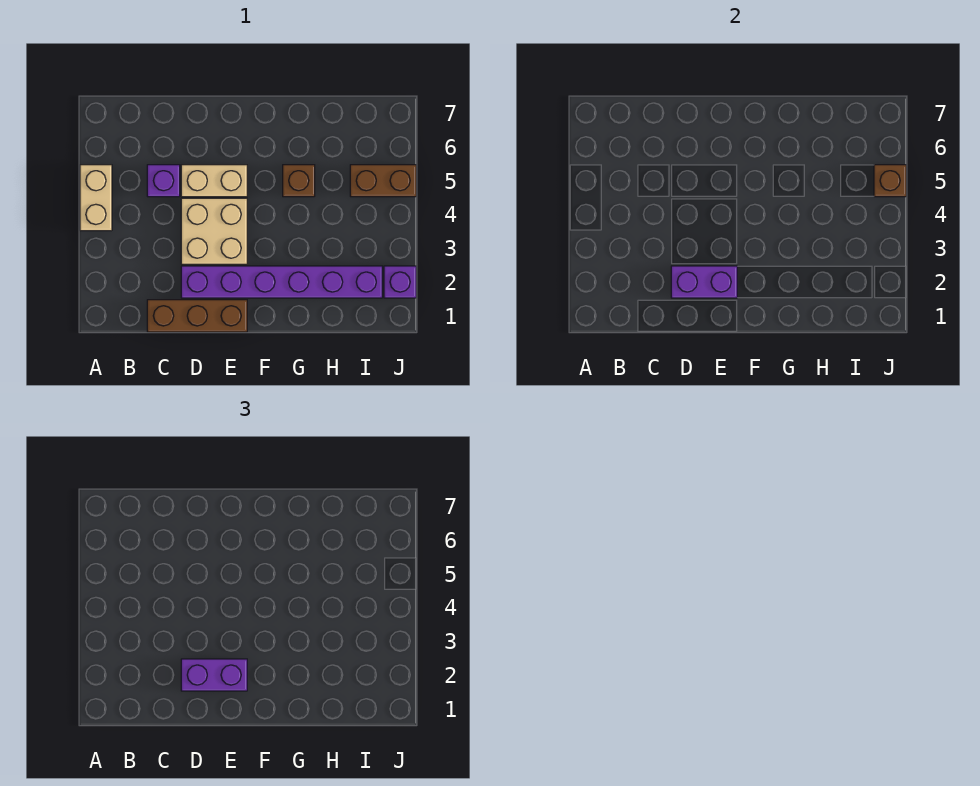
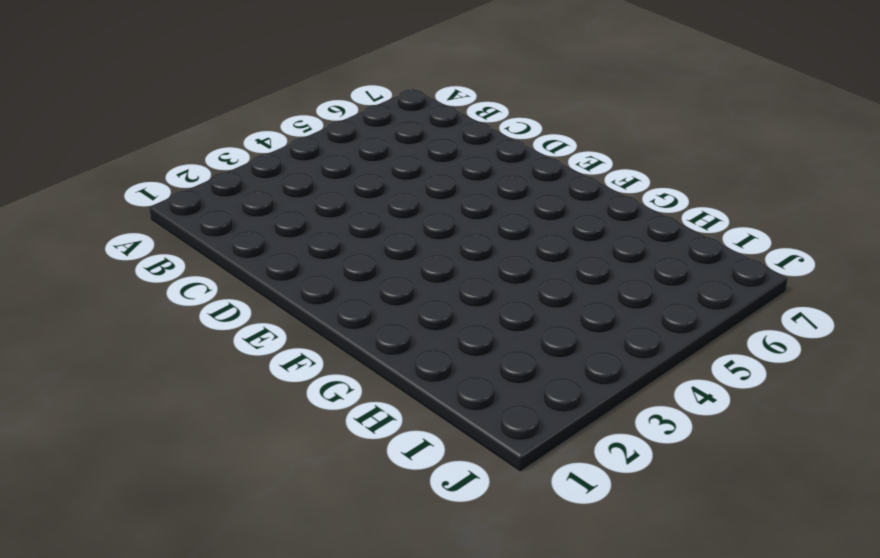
none -> tan 1x2 brick [80,165,112,231]
none -> brown 1x3 brick [147,300,247,332]
none -> purple 1x1 brick [147,165,180,197]

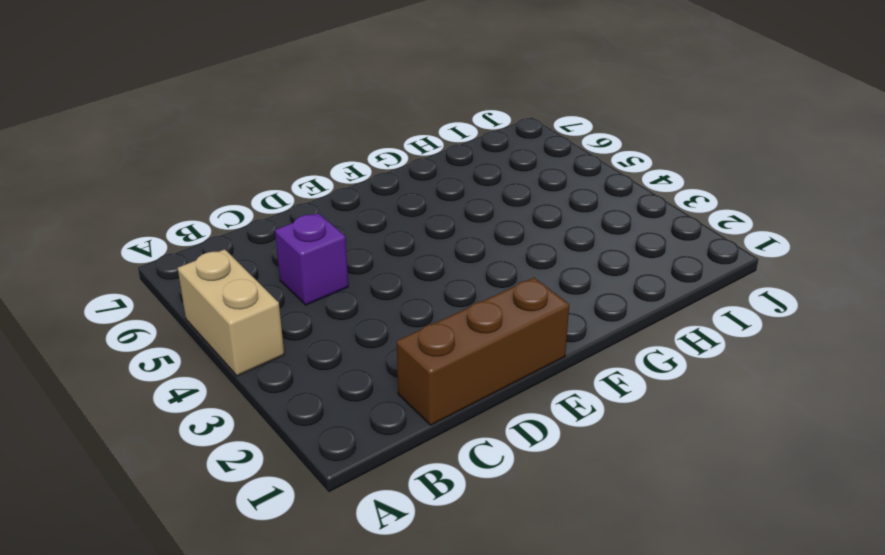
none -> purple 1x6 brick [181,266,382,298]
none -> tan 2x2 brick [181,198,247,264]
none -> tan 1x2 brick [181,165,247,197]

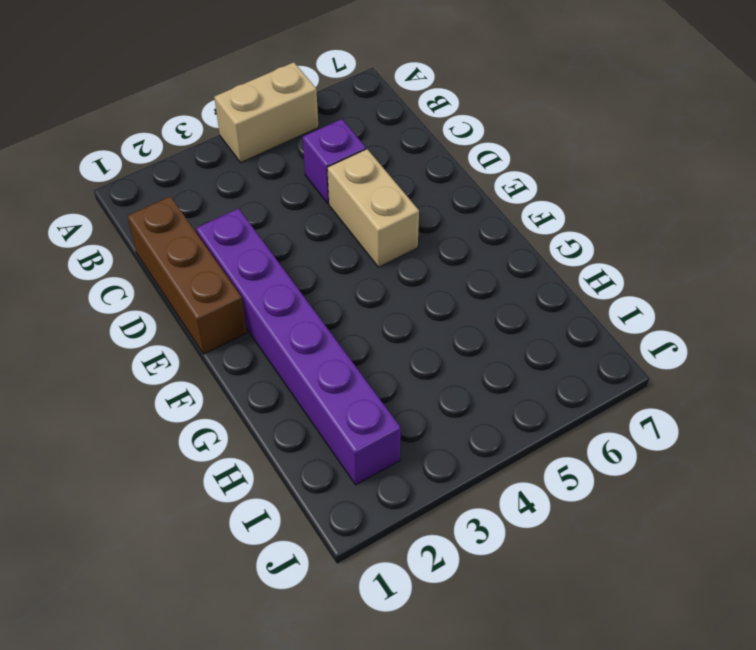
none -> tan 2x2 brick [181,198,247,264]
none -> brown 1x1 brick [283,165,315,197]
none -> brown 1x2 brick [350,165,416,197]

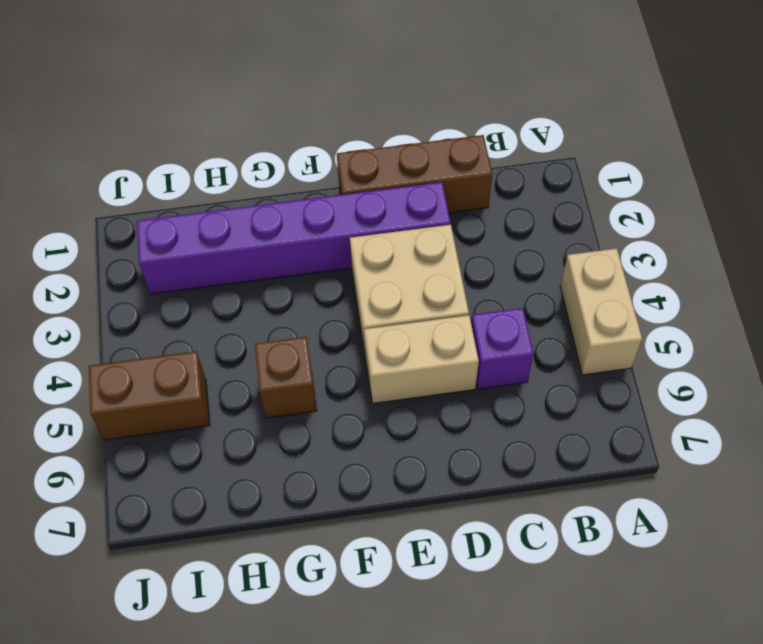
none -> purple 1x1 brick [384,266,416,298]
none -> purple 1x2 brick [671,266,737,298]
none -> brown 1x1 brick [874,165,906,197]

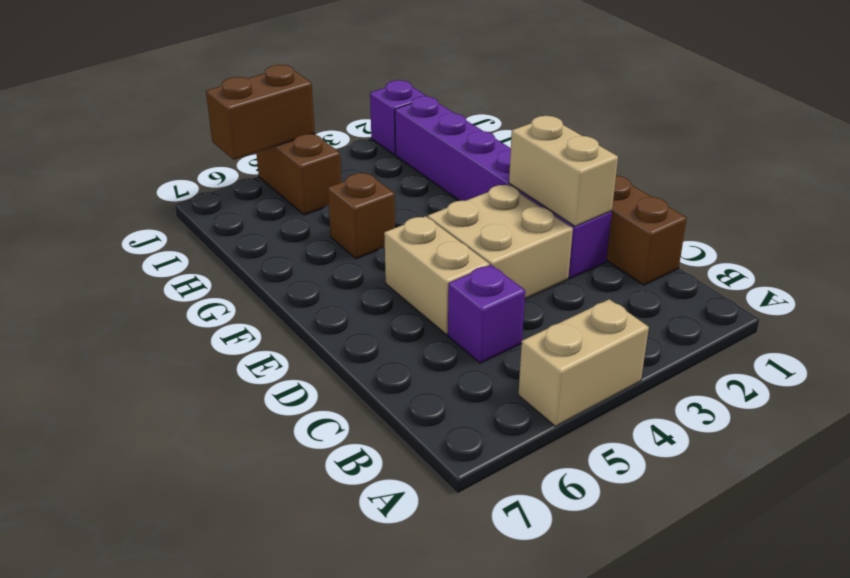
tan 1x2 brick [509,116,618,226] -> purple 1x2 brick [671,266,737,298]
brown 1x2 brick [206,65,315,160] -> brown 1x1 brick [874,165,906,197]
none -> purple 1x2 brick [181,659,247,691]

